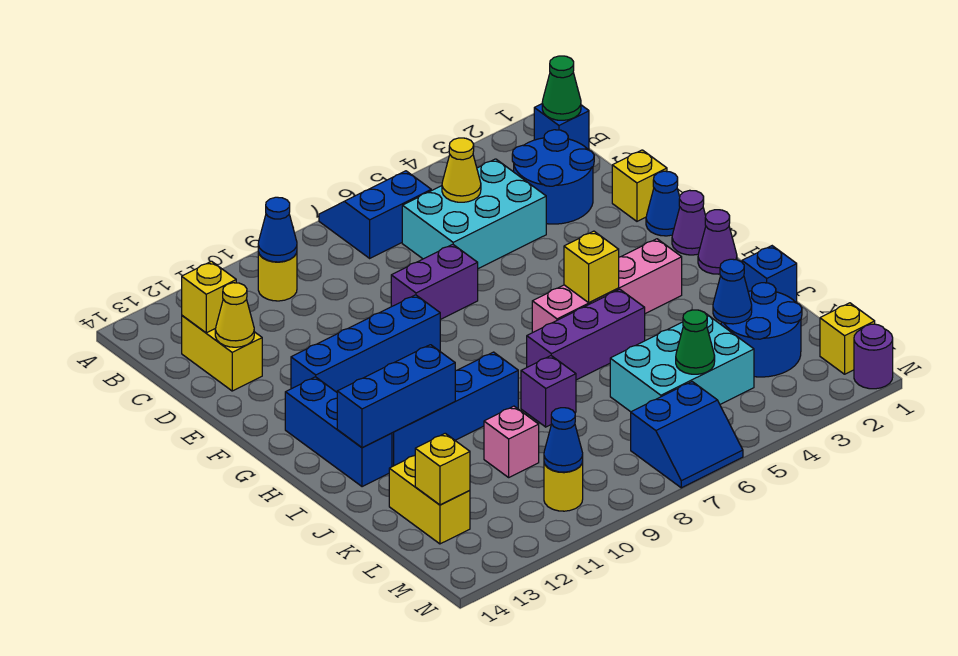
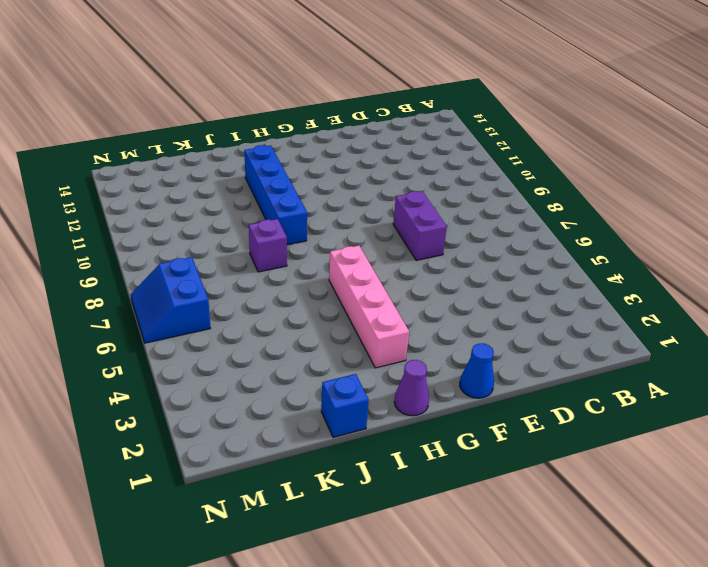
none -> blue 2x2 slope [319,171,431,258]
none -> blue 1x1 brick [534,104,589,150]
none -> yellow 1x1 round brick [258,252,297,301]
none -> blue 2x2 round brick [512,130,594,224]

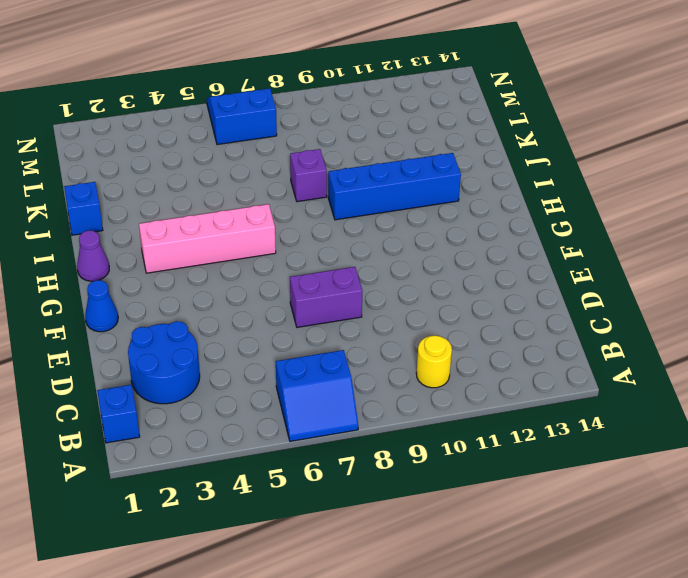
none -> cyan 2x3 brick [402,159,546,269]
none -> yellow 1x2 brick [182,316,262,391]
none -> yellow 1x1 brick [612,150,667,221]
none -> blue 1x4 brick [291,295,440,392]

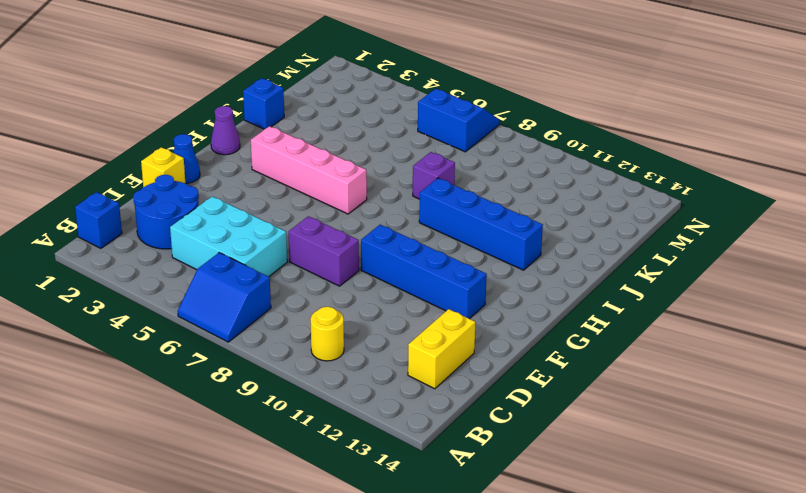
none -> purple 1x1 cone [672,190,706,255]
none -> blue 1x3 brick [285,377,392,487]
none -> purple 1x3 brick [527,289,645,380]
none -> blue 2x2 round brick [721,283,802,377]

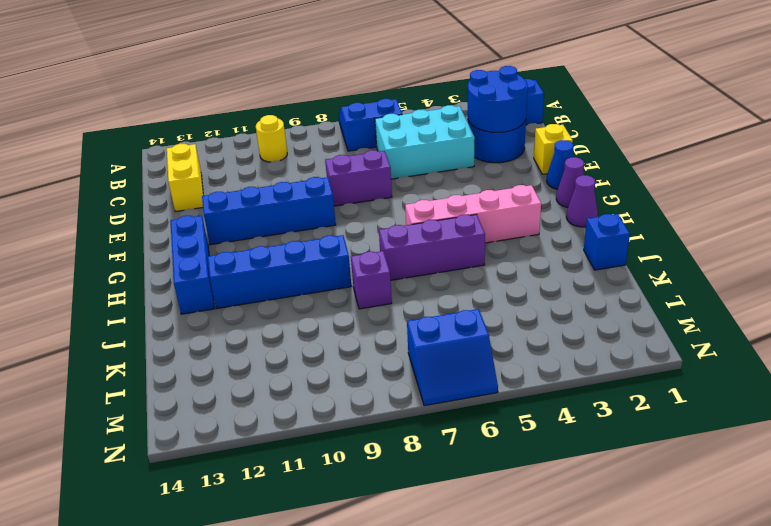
blue 2x2 round brick [468,66,528,132] -> blue 2x2 round brick moved to [721,283,802,377]
none -> cyan 2x3 brick [610,313,754,412]
none -> pink 1x1 brick [484,406,539,477]
none -> yellow 1x2 brick [389,456,470,544]
none -> yellow 1x1 brick [820,303,875,374]

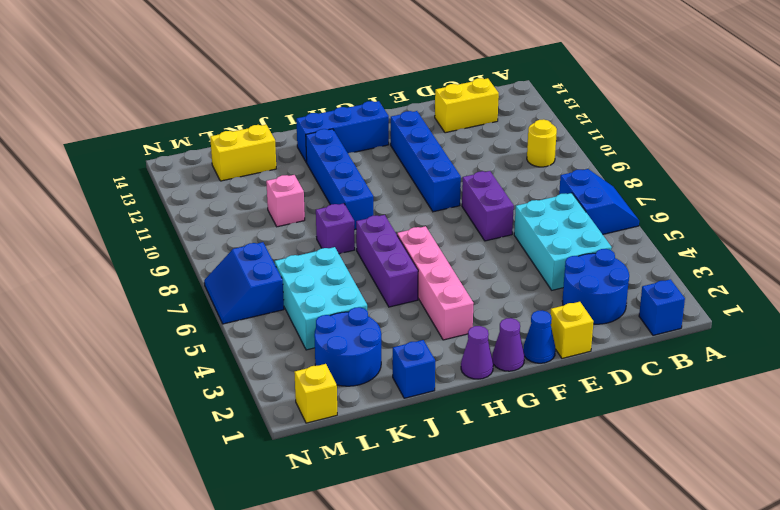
none -> yellow 1x1 round brick [544,462,583,511]
none -> purple 1x1 round brick [854,324,893,389]
none -> green 1x1 cone [542,56,581,120]
none -> blue 1x1 cone [258,197,297,262]

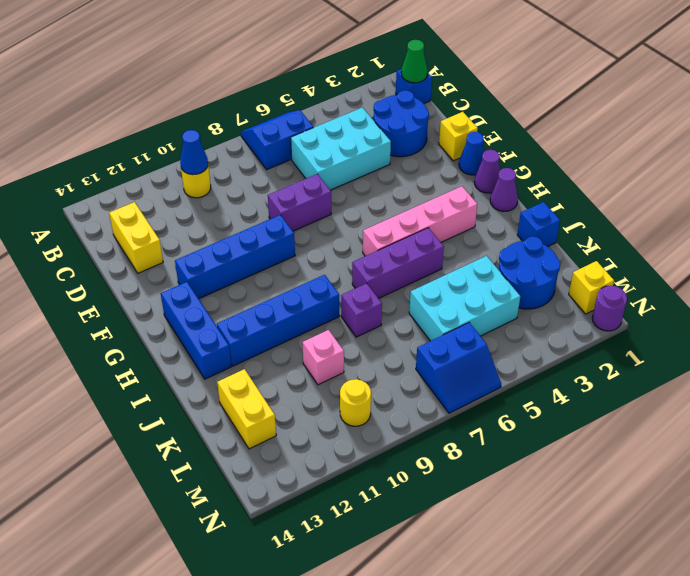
none -> yellow 1x1 cone [442,138,481,202]
none -> yellow 1x1 brick [182,261,236,333]
none -> yellow 1x1 cone [215,283,254,347]
none -> yellow 1x1 brick [564,231,619,303]

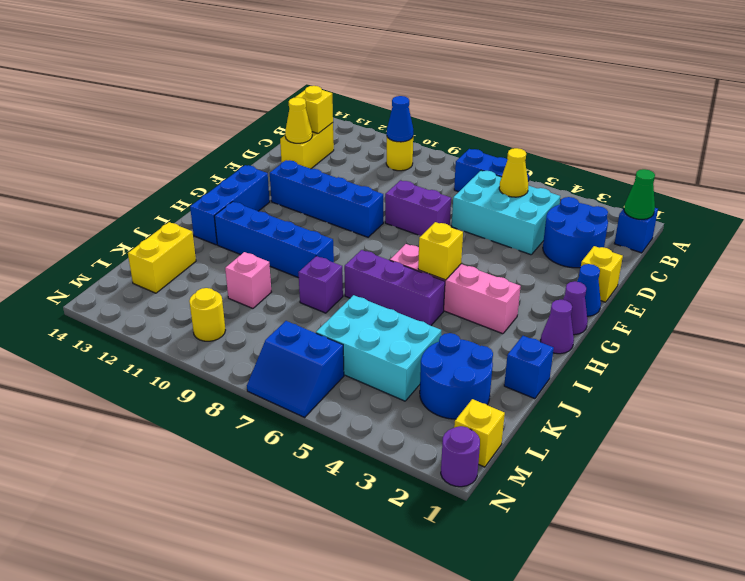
none -> blue 1x3 brick [337,345,455,448]
none -> blue 1x1 cone [713,259,752,324]
none -> green 1x1 cone [676,310,715,374]
none -> yellow 1x1 brick [415,433,470,505]

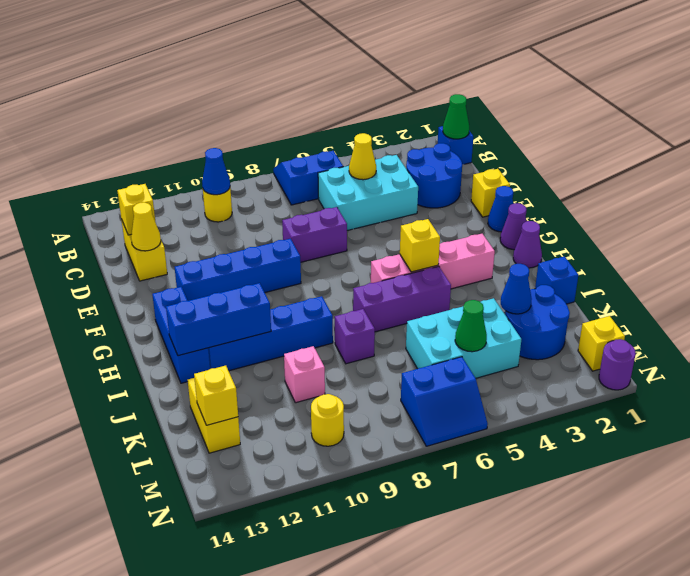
none -> blue 1x1 cone [544,408,583,472]

